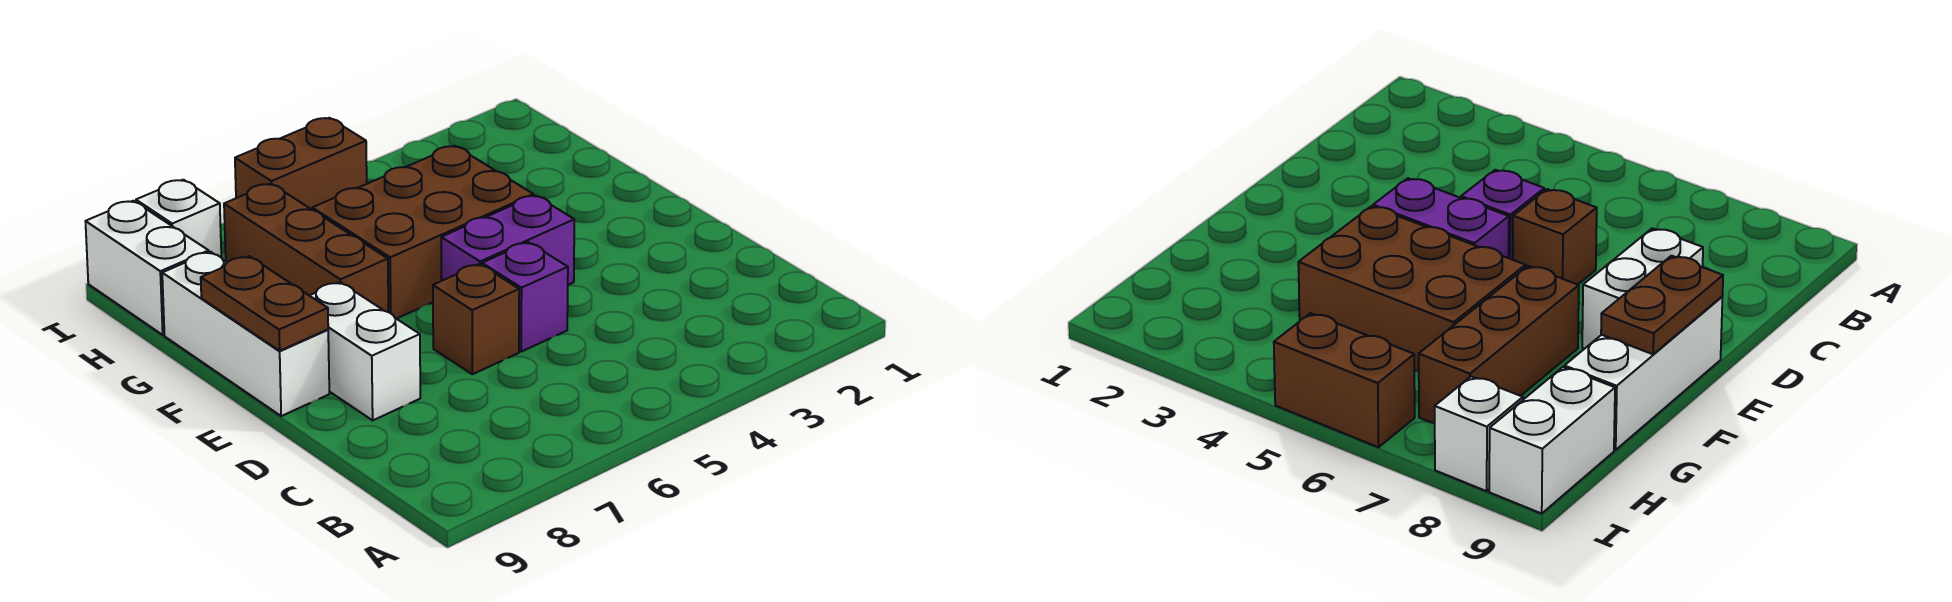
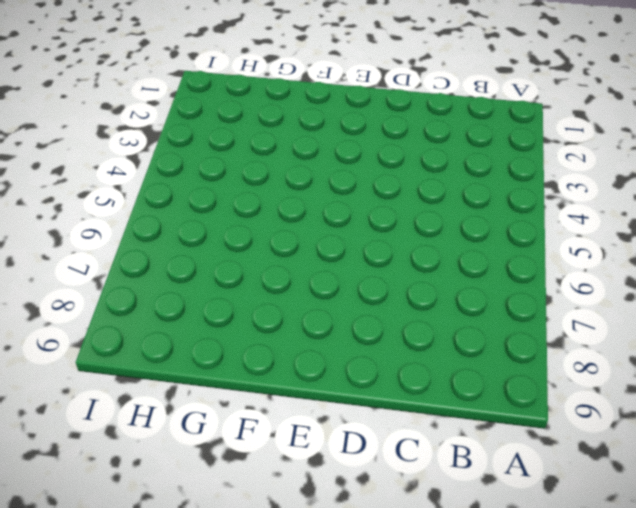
none -> purple 1x1 brick [482,242,568,352]
none -> brown 1x1 brick [433,264,519,374]

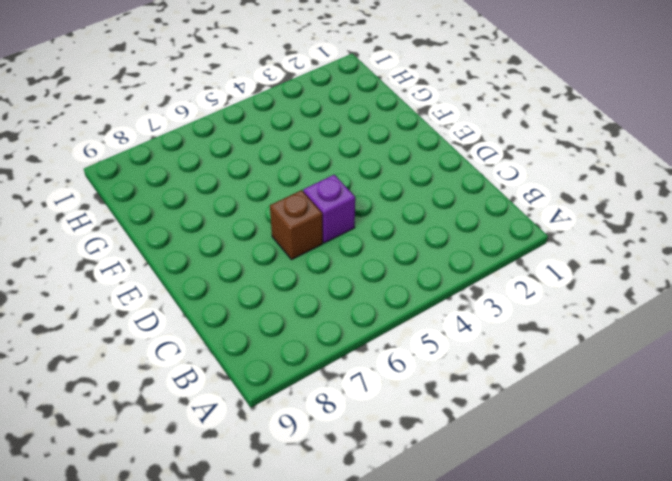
none -> white 1x2 brick [310,282,420,420]
none -> purple 1x2 brick [441,195,574,285]

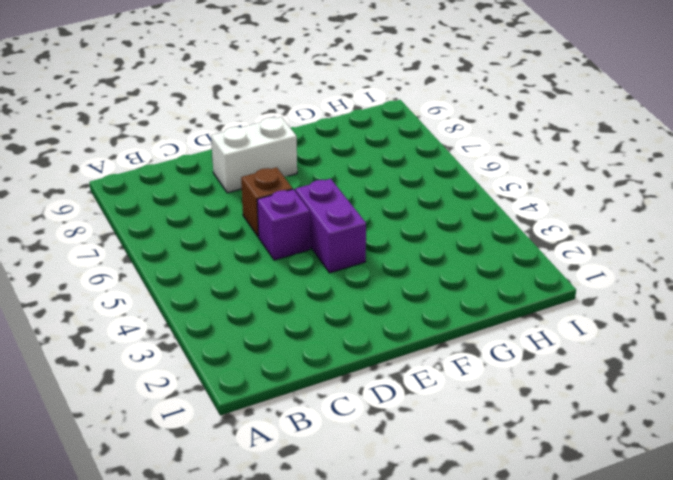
none -> white 1x3 brick [162,252,329,416]
none -> brown 2x3 brick [312,146,533,319]

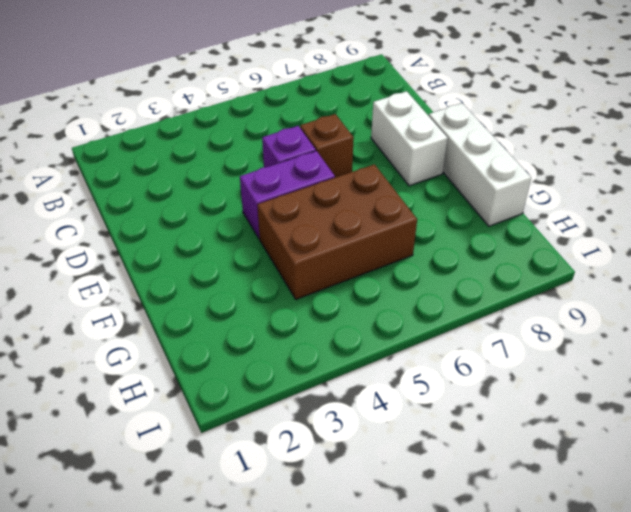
none -> brown 1x3 brick [224,184,388,312]
none -> white 1x2 brick [85,201,209,335]

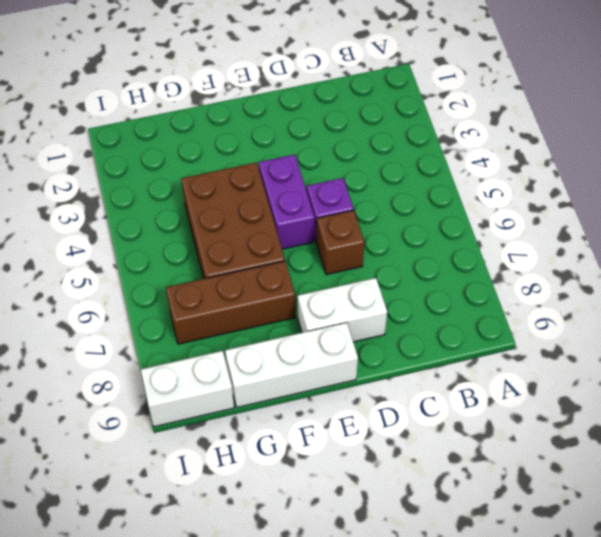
none -> brown 1x2 brick [235,118,367,209]
none -> white 1x1 brick [136,180,221,257]

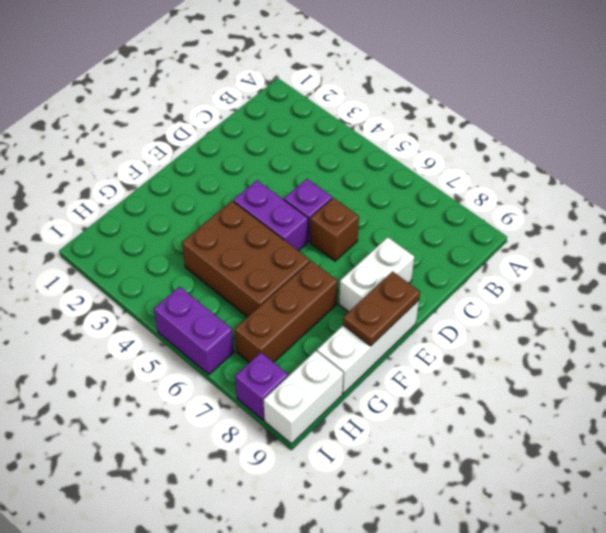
purple 1x2 brick [154,287,234,375] -> brown 1x2 brick [235,118,367,209]
purple 1x1 brick [235,353,288,420] -> white 1x1 brick [136,180,221,257]

